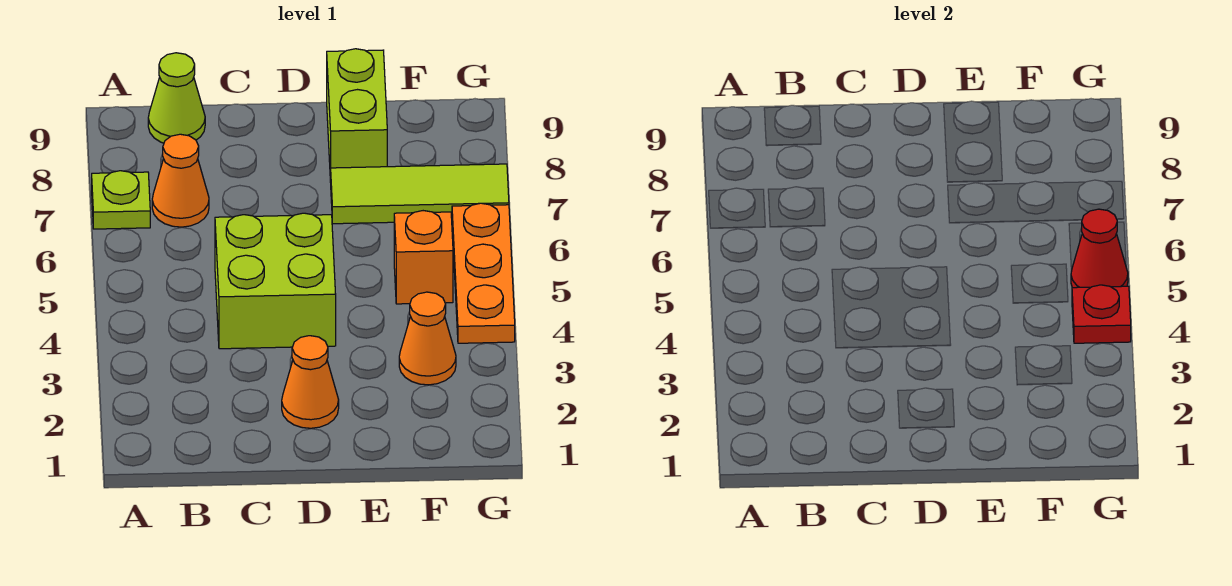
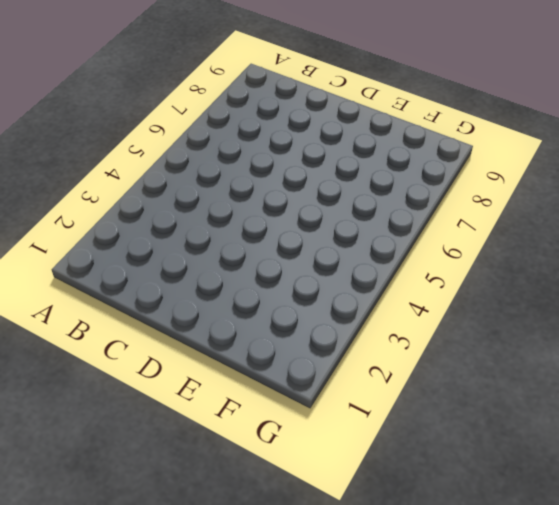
none -> lime 1x1 plate [92,171,150,229]
none -> orange 1x1 cone [152,134,209,227]
none -> lime 1x1 cone [148,53,205,143]

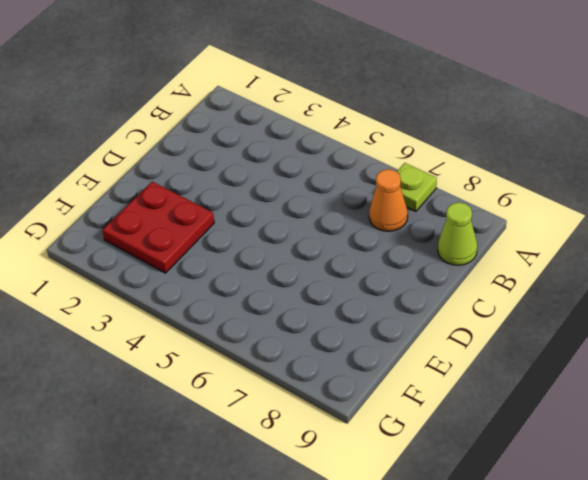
red 2x2 plate [102,182,214,273] -> orange 1x1 cone [399,292,456,385]
none -> lime 2x2 brick [215,213,336,349]
none -> orange 1x1 cone [282,336,339,428]
none -> lime 1x3 tile [331,164,509,224]

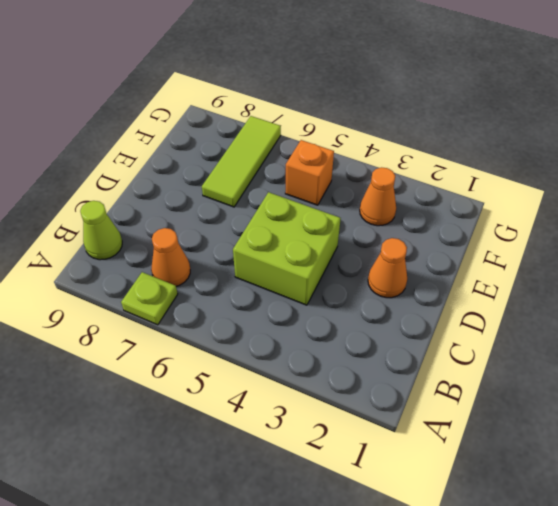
none -> lime 1x2 brick [327,49,387,182]
none -> orange 1x3 plate [452,203,515,343]
none -> red 1x1 plate [1072,285,1131,343]

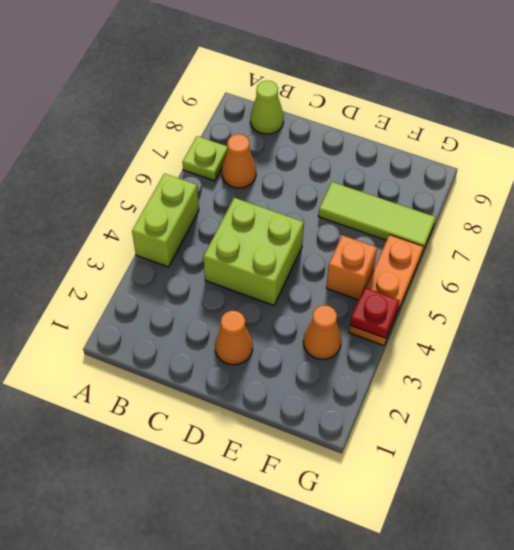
lime 1x2 brick [132,173,199,267] -> lime 1x2 brick moved to [327,49,387,182]
none -> red 1x1 cone [1071,209,1128,288]

